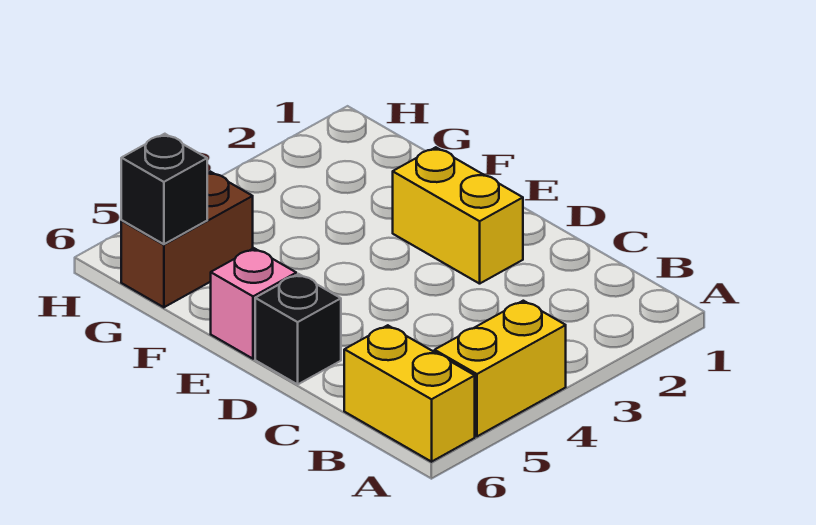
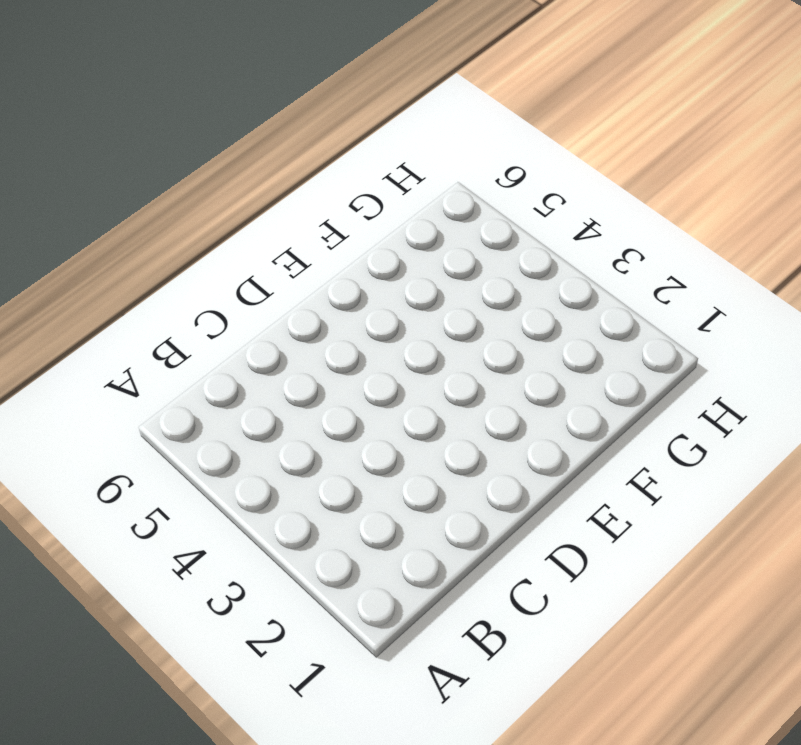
none -> yellow 1x2 brick [435,301,566,436]
none -> yellow 1x2 brick [344,325,475,462]

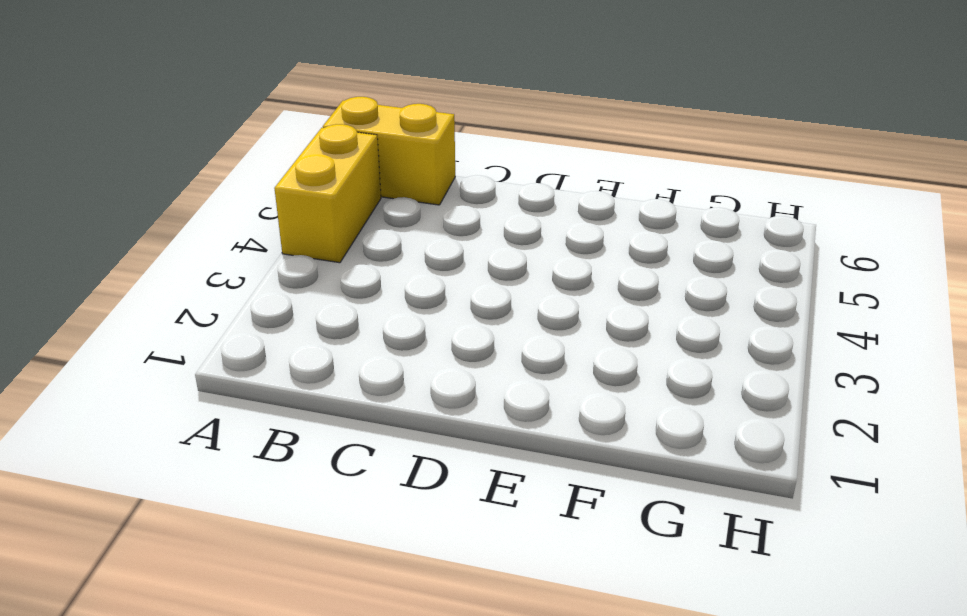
none -> yellow 1x2 brick [393,147,523,284]
none -> black 1x1 brick [255,274,341,384]

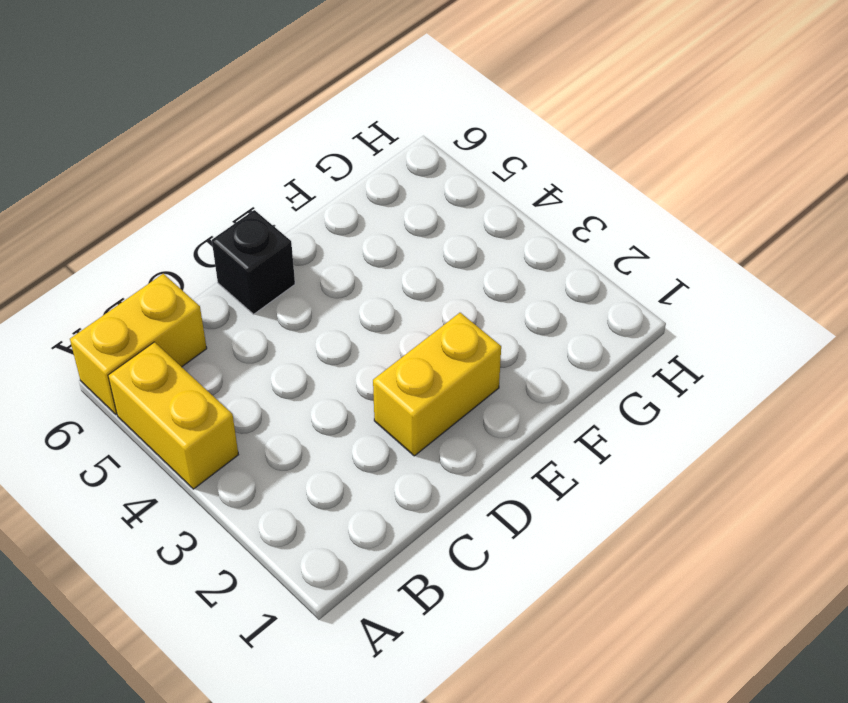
none -> pink 1x1 brick [211,248,296,359]
none -> brown 1x2 brick [121,172,253,307]

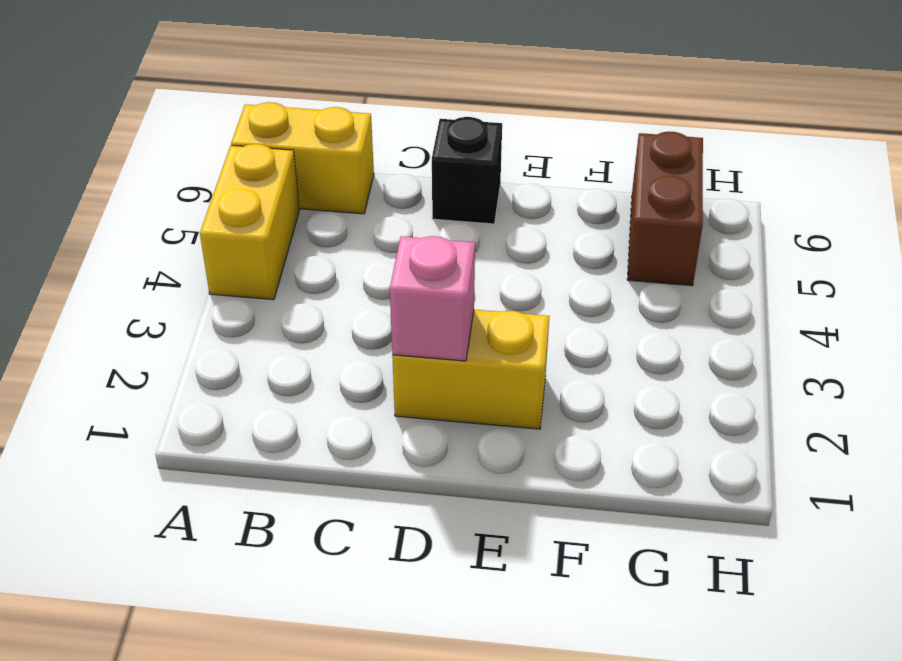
pink 1x1 brick [390,236,475,361] -> pink 1x1 brick moved to [211,248,296,359]
none -> black 1x1 brick [121,134,207,244]

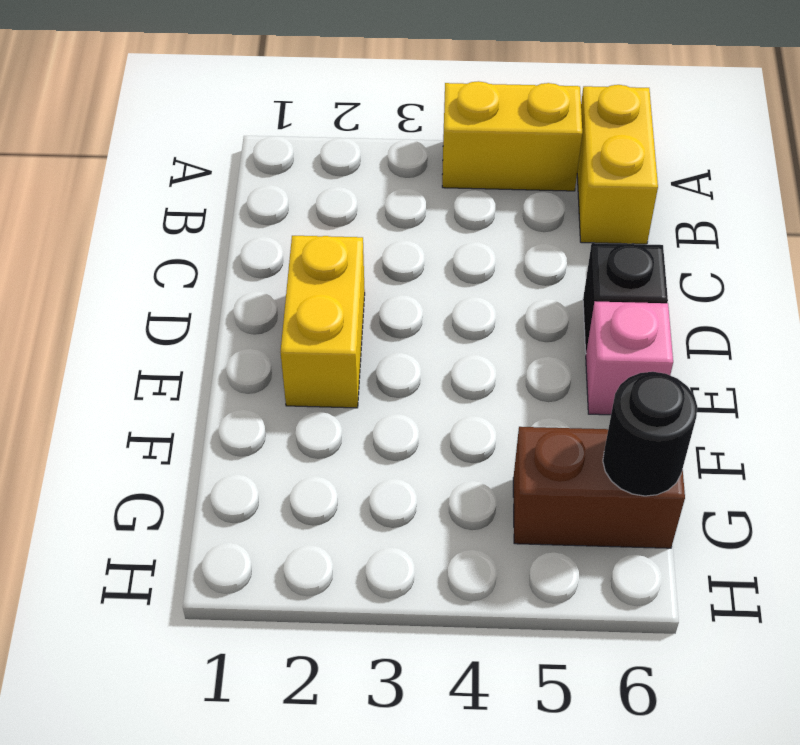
black 1x1 round brick [603,372,697,496] -> black 1x1 brick [121,134,207,244]

